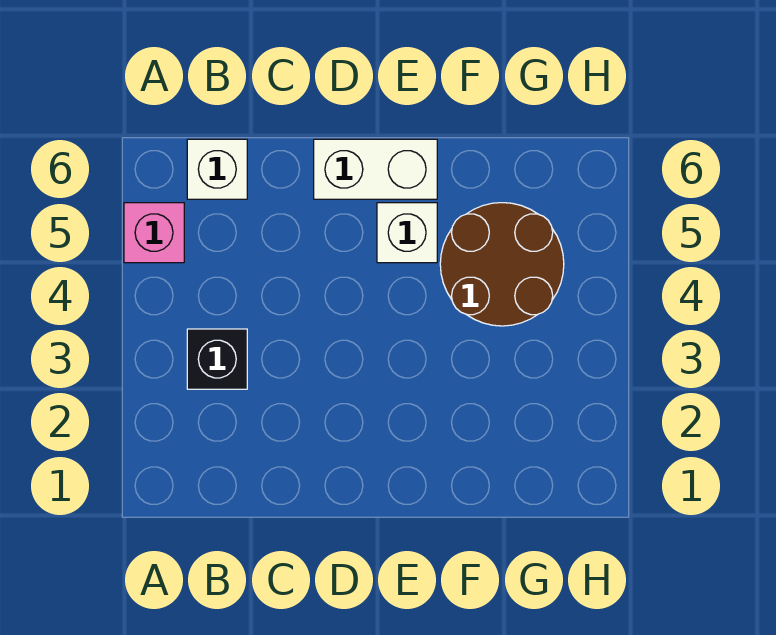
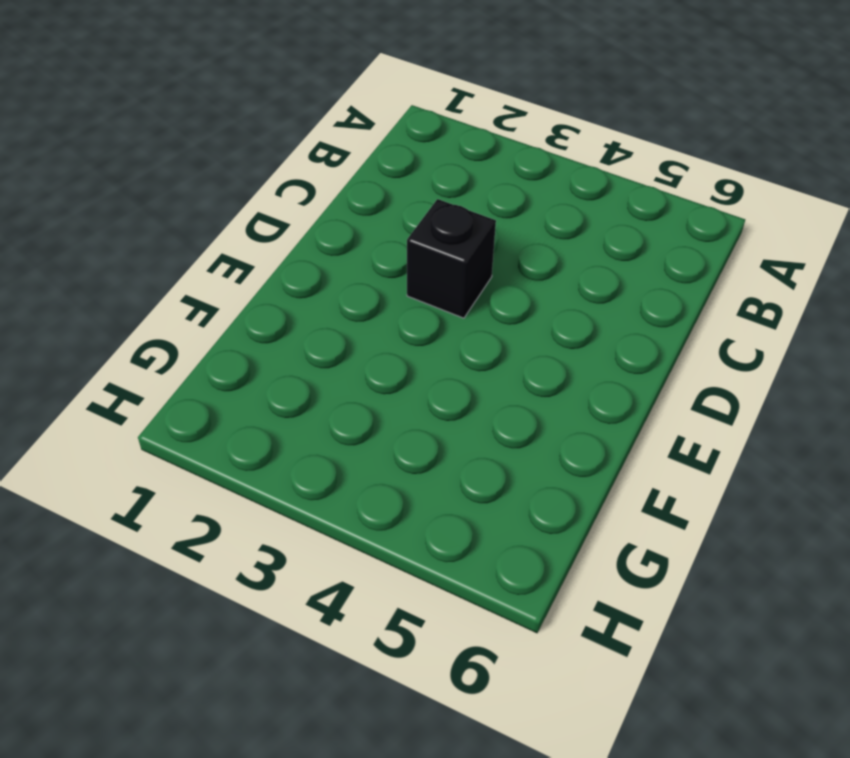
black 1x1 brick [407,199,496,318] -> black 1x1 brick moved to [187,329,247,389]
none -> pink 1x1 brick [124,203,184,263]
none -> white 1x1 brick [187,139,247,199]

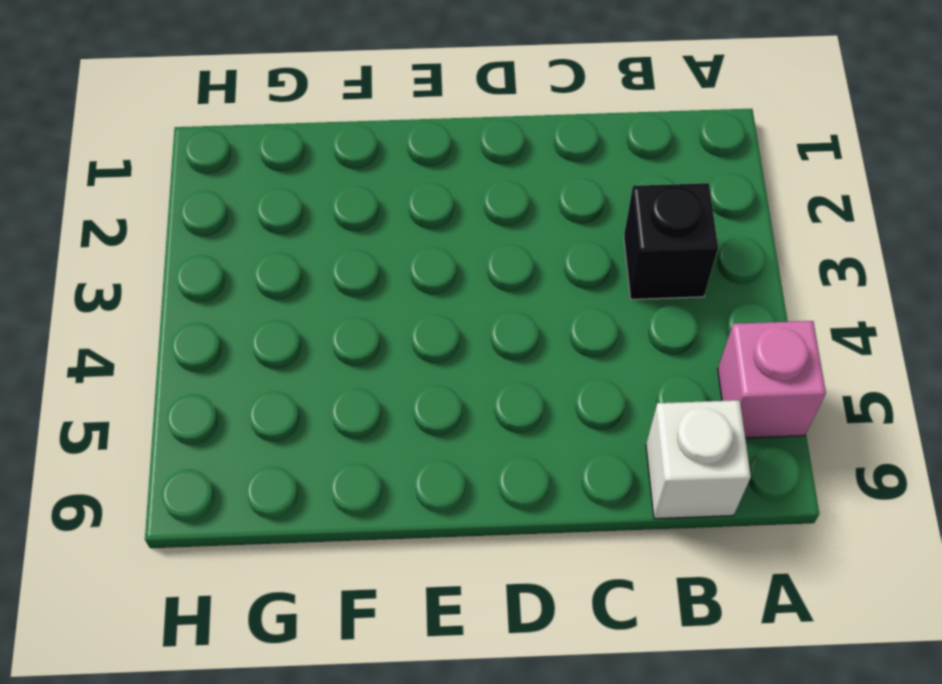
none -> white 1x2 brick [314,139,437,199]
none -> white 1x1 brick [377,203,437,263]

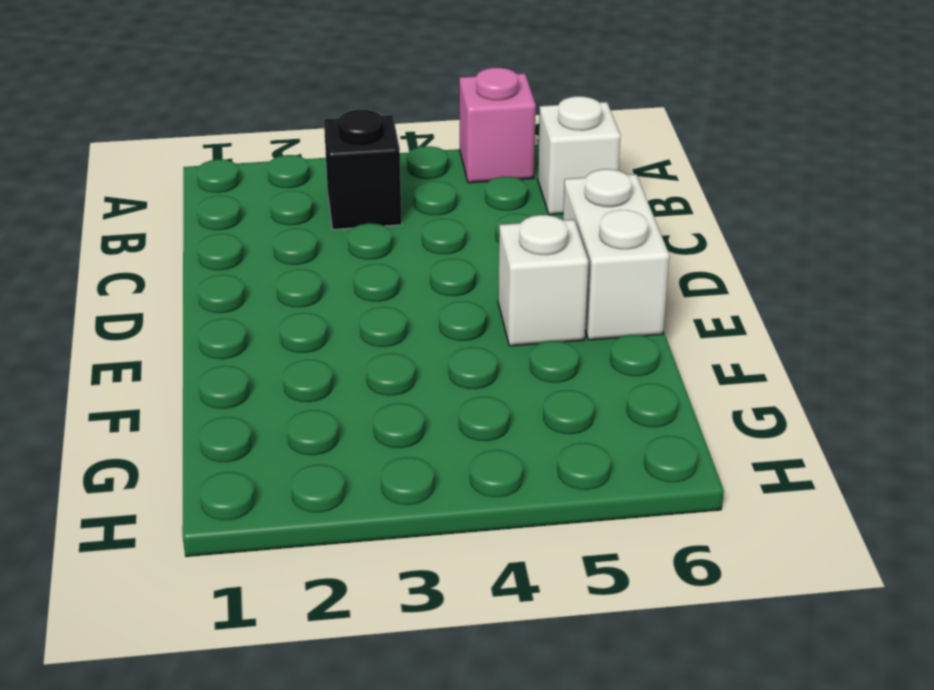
none -> brown 2x2 round brick [440,203,564,326]

